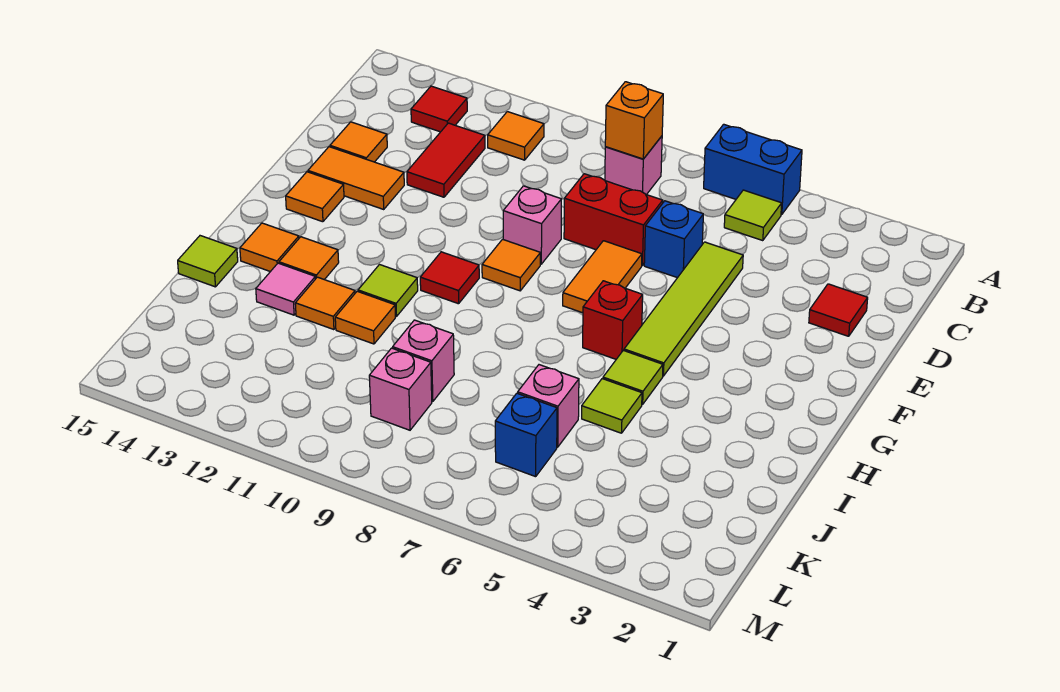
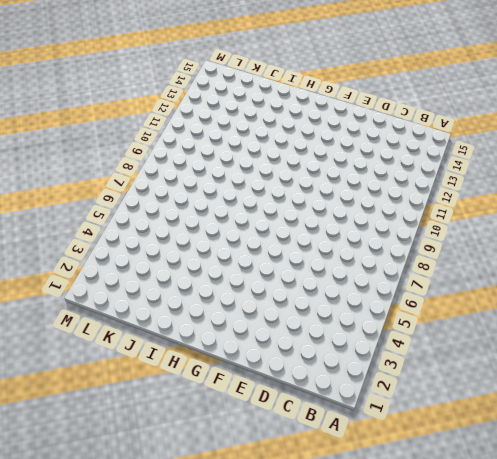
none -> blue 1x2 brick [704,124,802,215]
none -> lime 1x1 tile [724,190,782,241]
none -> pink 1x1 brick [605,136,662,195]
none -> orange 1x1 tile [488,112,544,160]

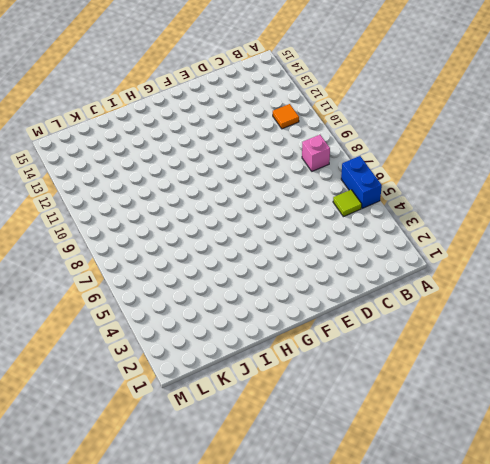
none -> red 1x1 tile [411,86,467,132]
none -> red 1x2 tile [407,123,485,197]
none -> red 1x1 tile [809,284,868,336]
none -> lime 1x4 tile [624,242,743,376]

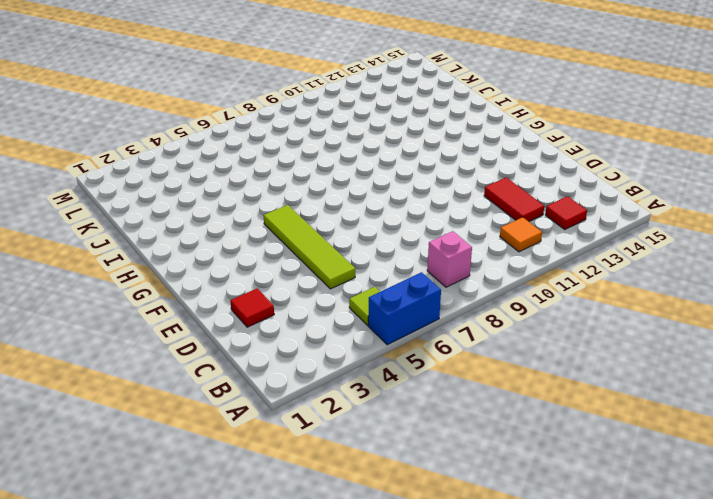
none -> blue 1x1 brick [644,201,703,278]
none -> red 1x2 brick [564,174,663,265]
none -> orange 1x1 tile [330,122,387,162]
none -> orange 1x2 tile [563,241,642,313]

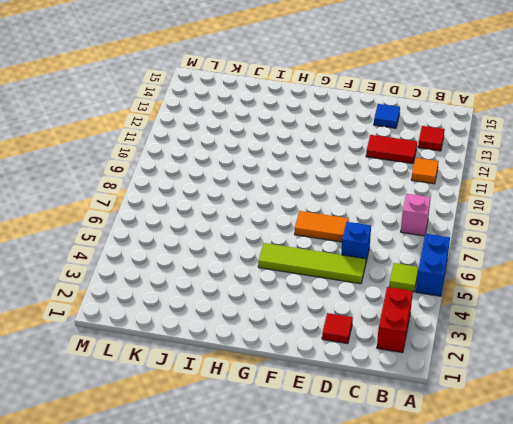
red 1x2 brick [377,287,413,353] -> red 1x2 brick moved to [564,174,663,265]
blue 1x1 tile [374,104,400,128] -> orange 1x1 tile [330,122,387,162]
none -> pink 1x1 brick [503,186,562,264]
none -> orange 1x2 tile [308,147,404,209]
none -> orange 1x1 tile [482,239,540,291]
none -> orange 1x1 tile [286,172,344,222]

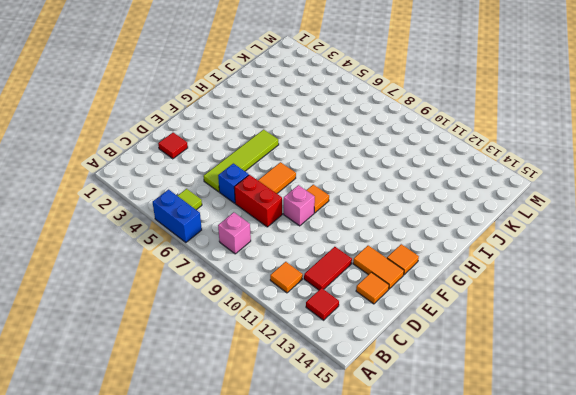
none -> red 1x1 brick [583,281,643,359]
none -> red 1x1 tile [420,252,479,304]
none -> lime 1x1 tile [603,350,663,404]
none -> lime 1x1 tile [358,265,418,317]

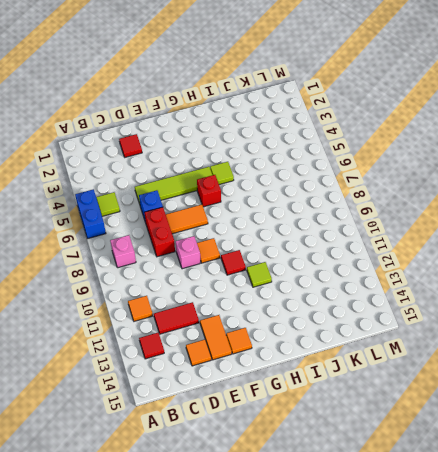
none -> orange 1x1 tile [279,237,339,280]
none -> orange 1x1 tile [240,223,299,272]
none -> lime 1x1 tile [582,379,642,433]
none -> orange 1x1 tile [335,291,395,344]

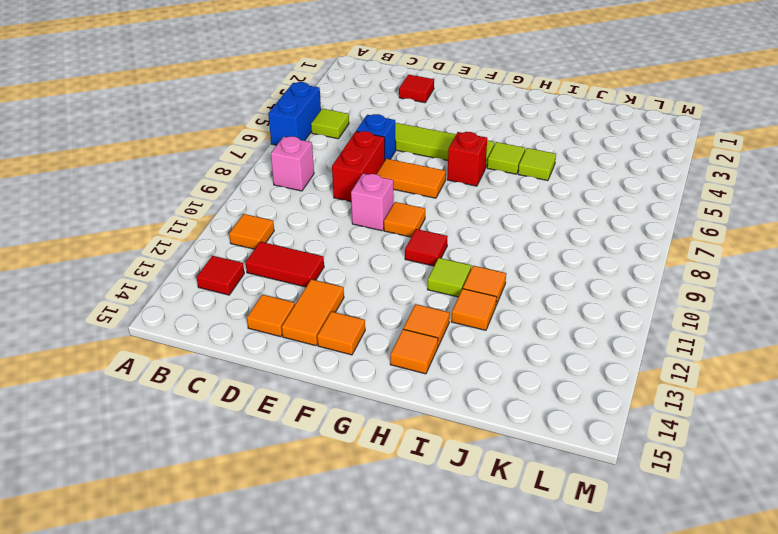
none -> pink 1x1 tile [256,263,315,315]
none -> lime 1x1 tile [178,236,238,287]
none -> pink 1x1 brick [518,365,579,447]
none -> pink 1x1 brick [393,320,454,402]

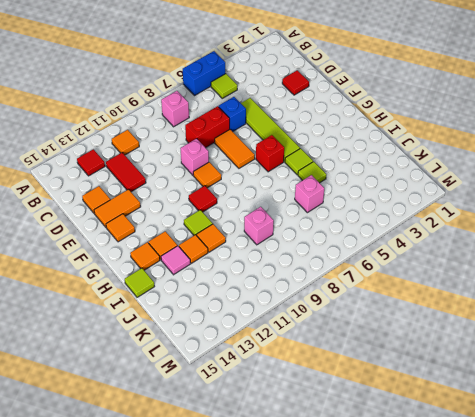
none -> blue 1x1 brick [495,393,557,477]
none -> pink 1x1 brick [369,348,432,430]
none -> orange 1x1 brick [605,82,663,159]

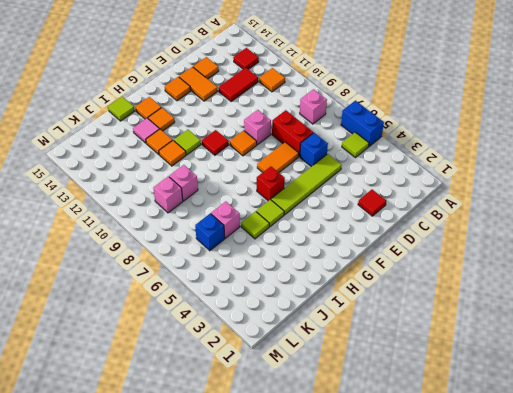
none -> orange 1x1 brick [605,82,663,159]

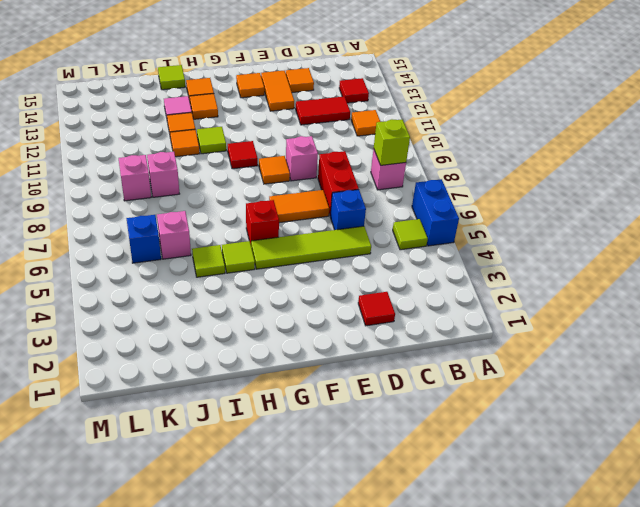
lime 1x1 brick [374,119,410,165] -> orange 1x1 brick [605,82,663,159]

